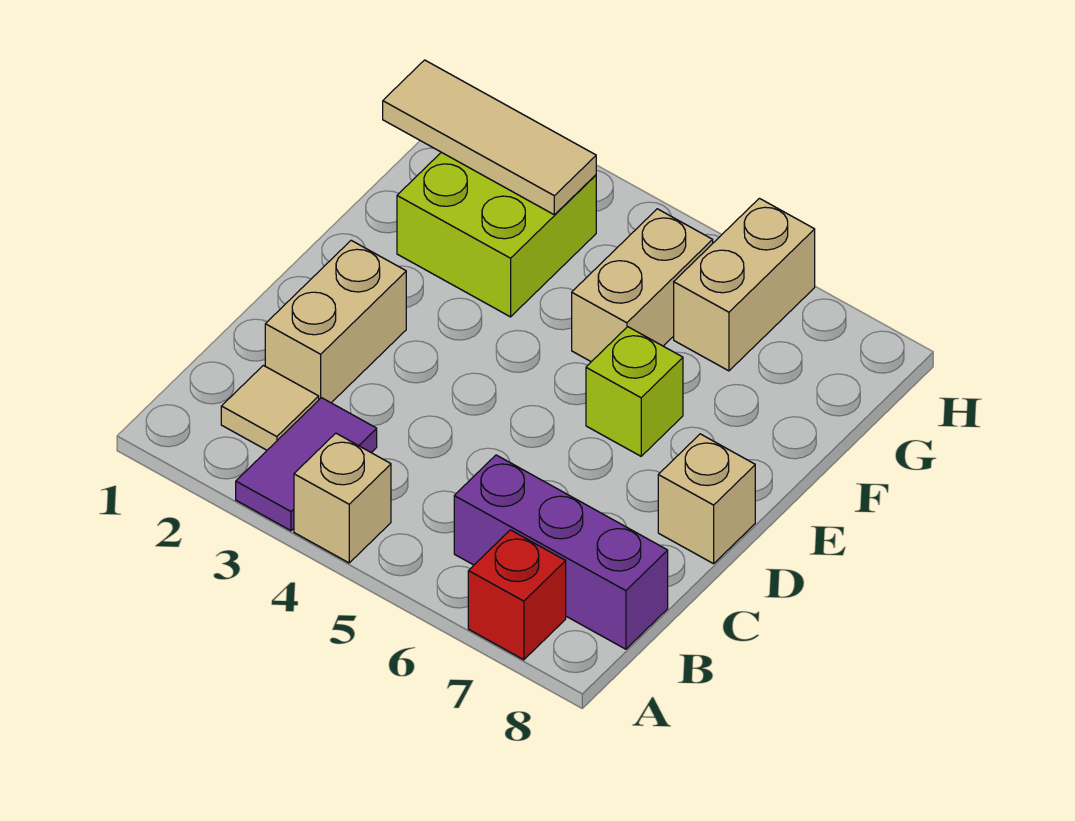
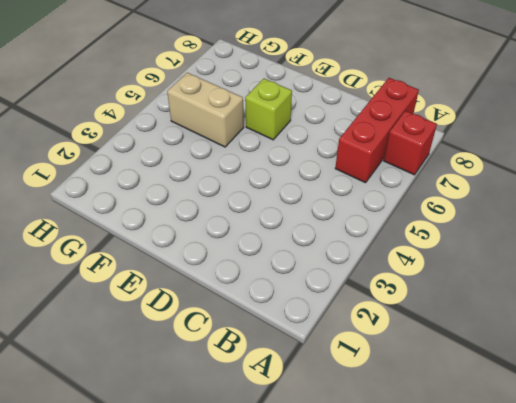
red 1x3 brick [335,78,419,183] -> purple 1x3 brick [454,455,668,649]
none -> purple 1x2 tile [236,398,377,531]
none -> tan 1x1 brick [294,433,391,563]
none -> tan 1x1 tile [221,365,319,450]

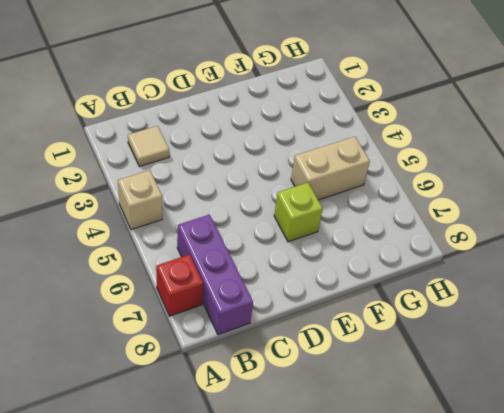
none -> purple 1x2 tile [236,398,377,531]
none -> tan 1x2 brick [265,240,406,403]
none -> tan 1x1 brick [658,434,755,564]

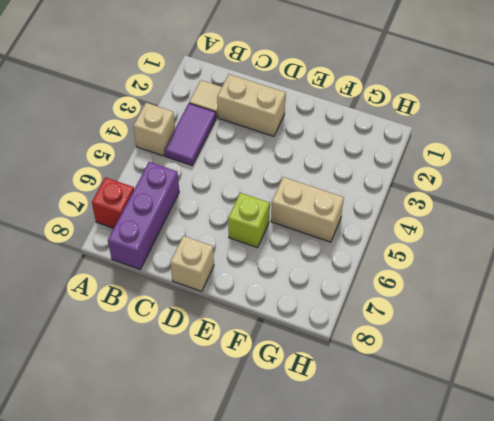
purple 1x2 tile [164,103,216,166] -> purple 1x2 tile turned to [236,398,377,531]
none -> lime 2x2 brick [397,152,596,317]
none -> tan 1x2 brick [674,198,815,371]
none -> tan 1x3 tile [383,60,596,215]

